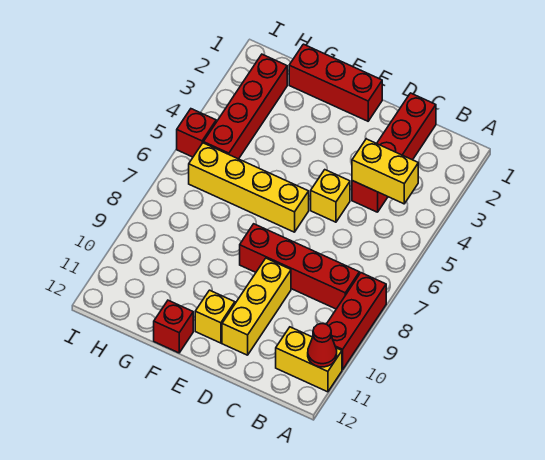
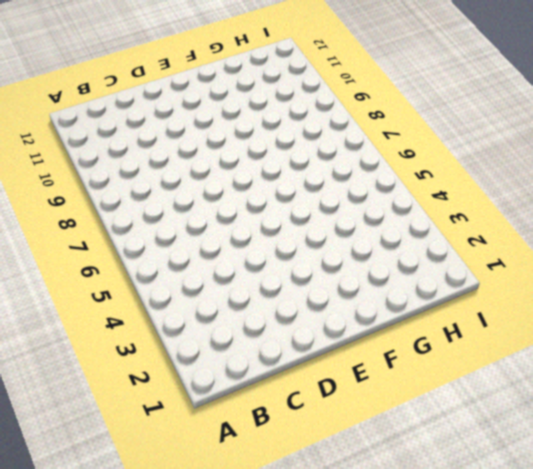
none -> red 1x3 brick [327,273,386,370]
none -> yellow 1x2 brick [276,327,342,392]
none -> red 1x4 brick [240,224,359,309]

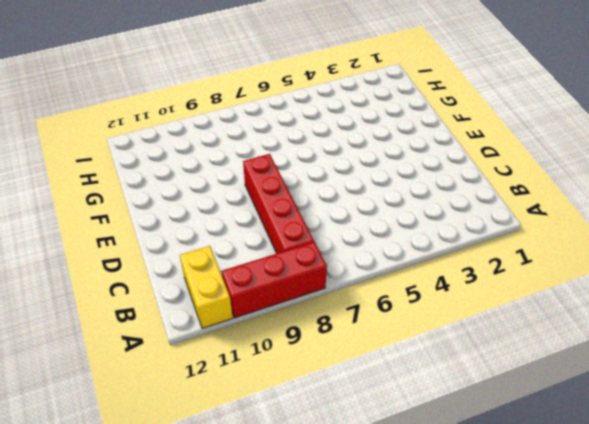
none -> red 1x4 brick [352,93,436,212]
none -> yellow 1x1 brick [311,170,350,222]
none -> yellow 1x3 brick [222,258,291,355]

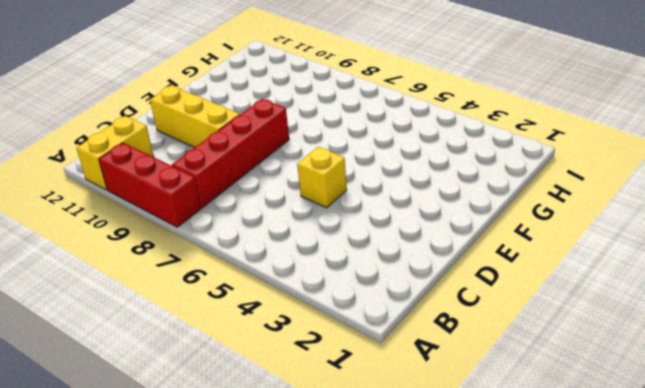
none -> red 1x4 brick [352,93,436,212]
none -> red 1x3 brick [289,44,382,121]
none -> yellow 1x4 brick [189,143,309,232]

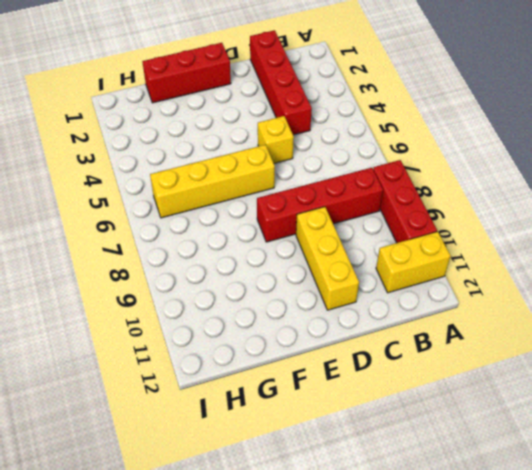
none -> yellow 1x1 brick [195,290,235,343]
none -> red 1x1 brick [154,300,193,353]
none -> red 1x4 brick [203,54,287,159]

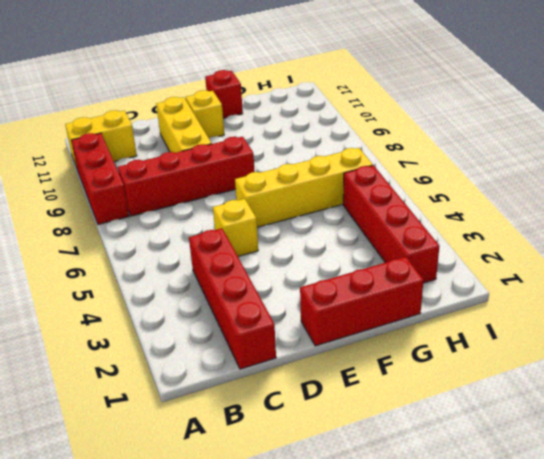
none -> red 1x1 brick [177,109,216,157]
none -> red 1x1 cone [308,324,337,367]
none -> yellow 1x2 brick [352,139,418,204]

